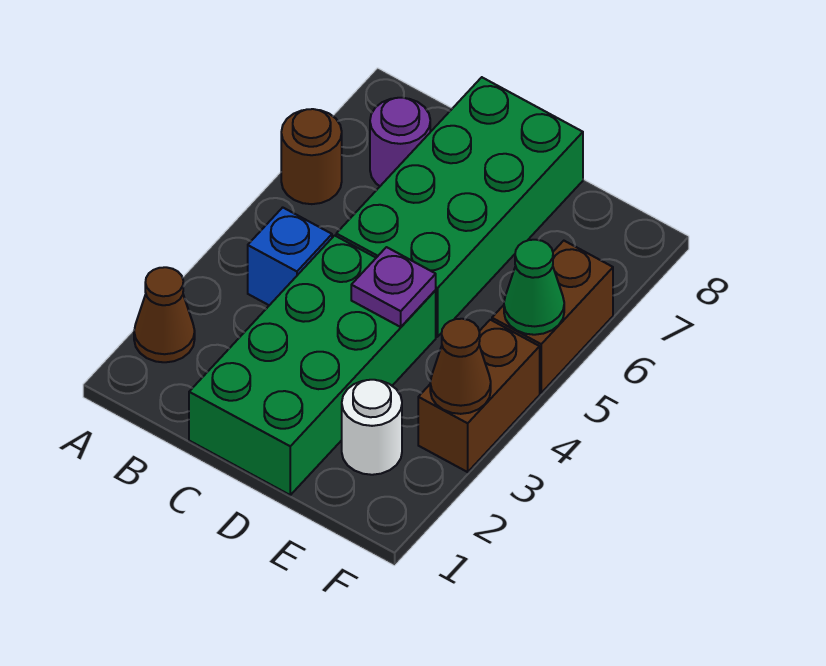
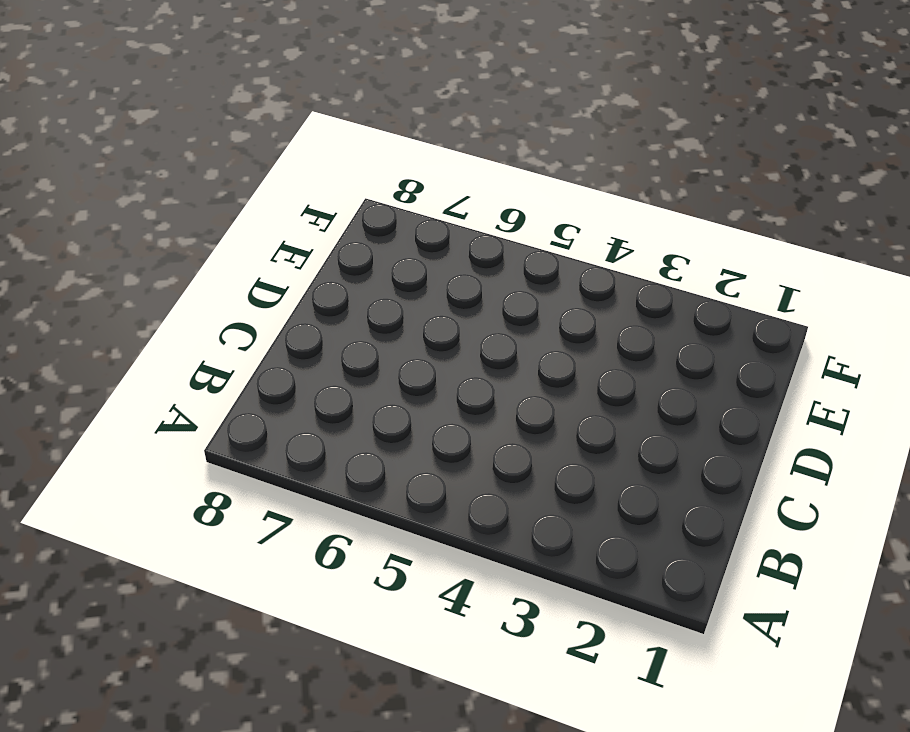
none -> brown 1x1 cone [134,267,195,362]
none -> brown 1x1 round brick [281,109,342,204]
none -> blue 1x1 brick [248,207,332,305]

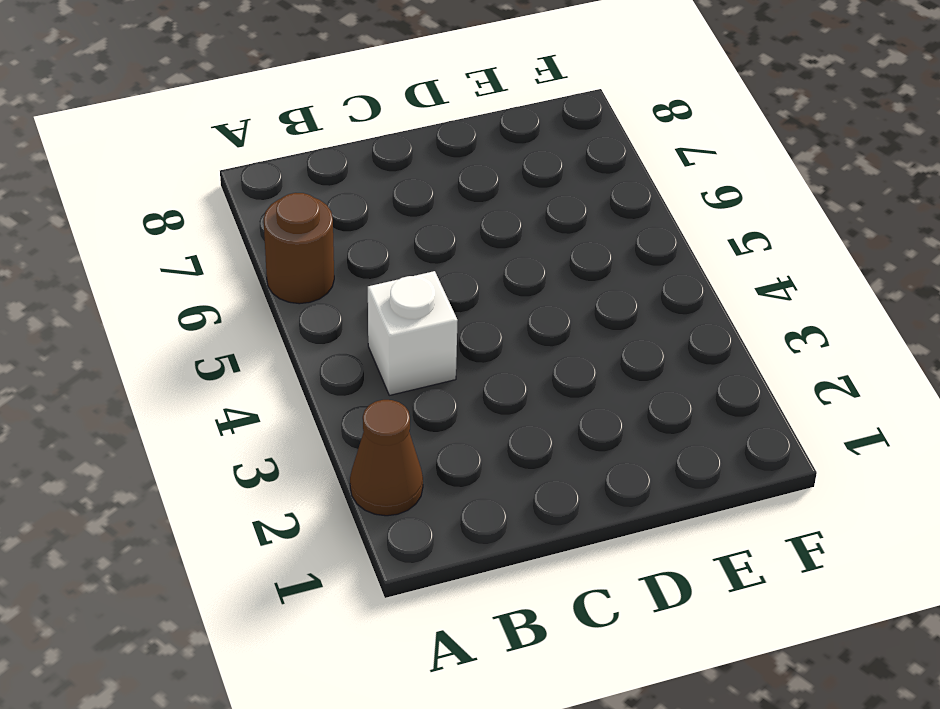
white 1x1 brick [368,271,458,395] -> blue 1x1 brick [248,207,332,305]
none -> purple 1x1 round brick [370,98,430,186]
none -> green 2x4 brick [189,236,436,495]
none -> green 2x4 brick [336,77,583,337]

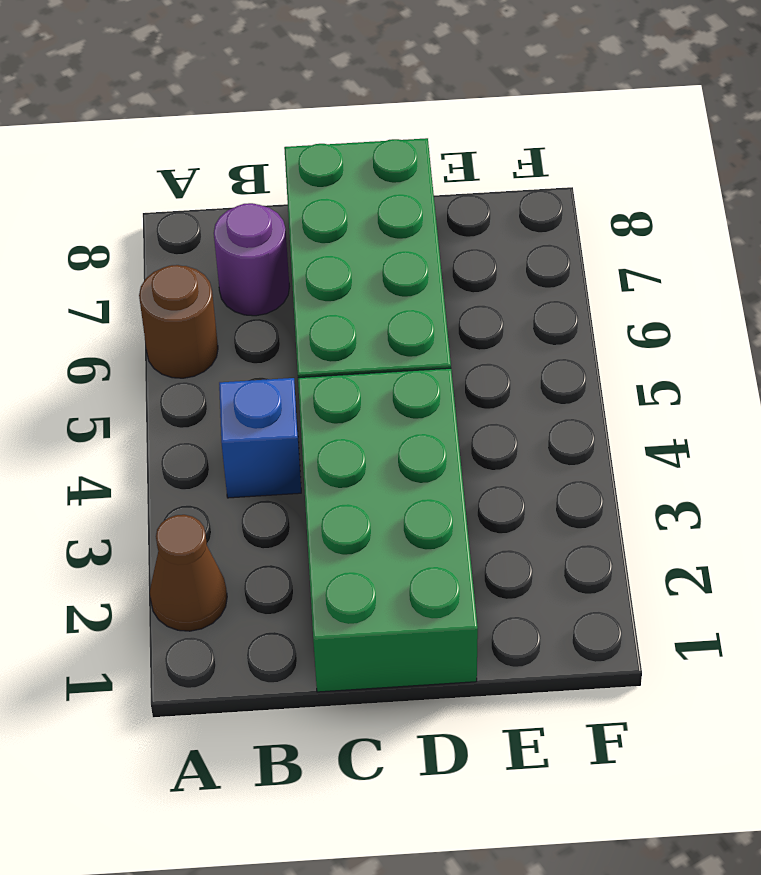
none -> white 1x1 round brick [342,380,402,475]
none -> brown 1x2 brick [418,320,540,472]
none -> brown 1x2 brick [492,241,613,393]

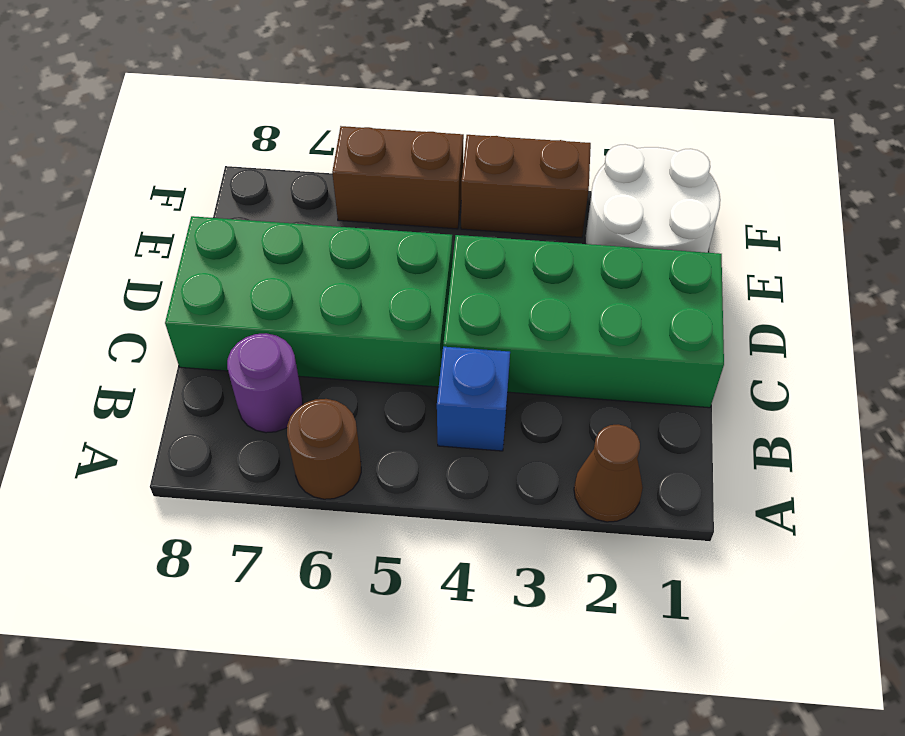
white 2x2 round brick [585,144,720,253] -> white 1x1 round brick [342,380,402,475]
none -> purple 1x1 plate [351,247,436,327]
none -> brown 1x1 cone [430,319,491,414]
none -> green 1x1 cone [504,240,564,335]

